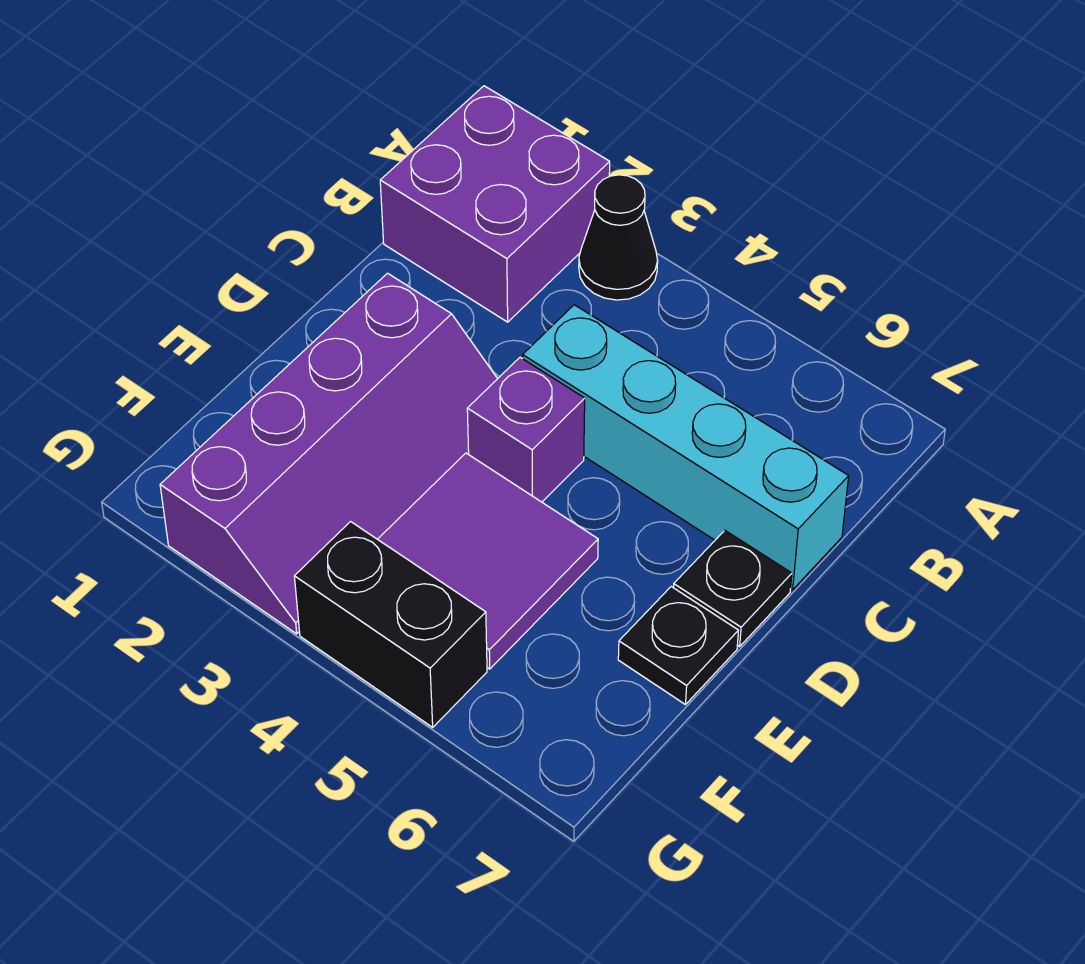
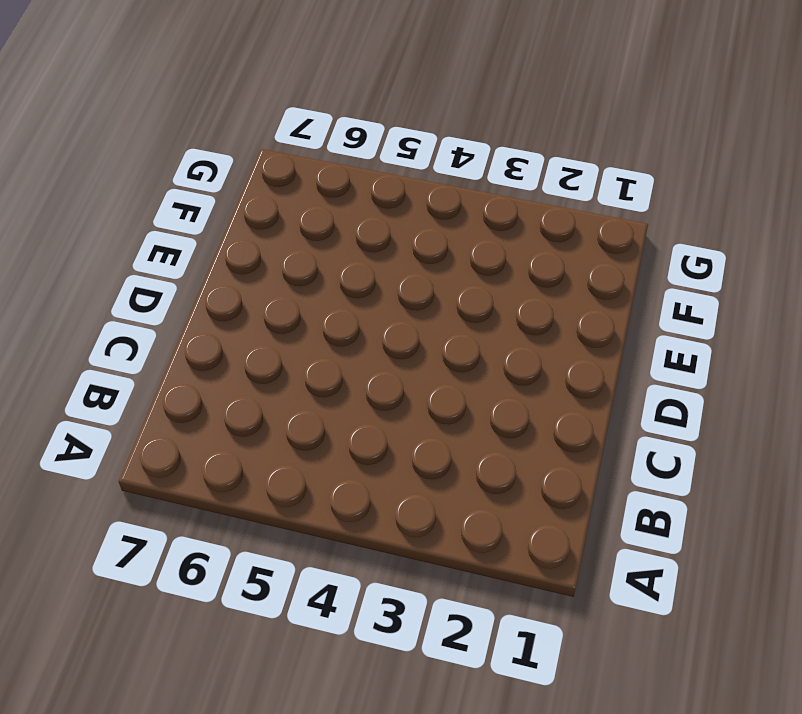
none -> purple 2x2 brick [380,86,610,322]
none -> black 1x1 cone [579,175,658,300]

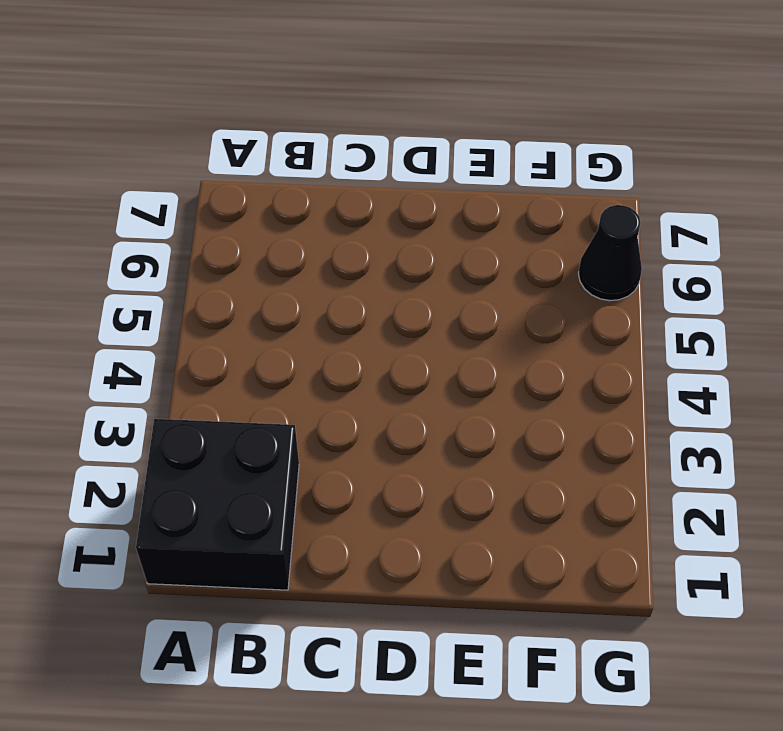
black 2x2 brick [136,419,299,590] -> purple 2x2 brick [380,86,610,322]
black 1x1 cone [578,205,642,301] -> black 1x1 cone moved to [579,175,658,300]
none -> cyan 1x4 brick [523,305,849,590]
none -> purple 2x4 slope [160,273,497,634]

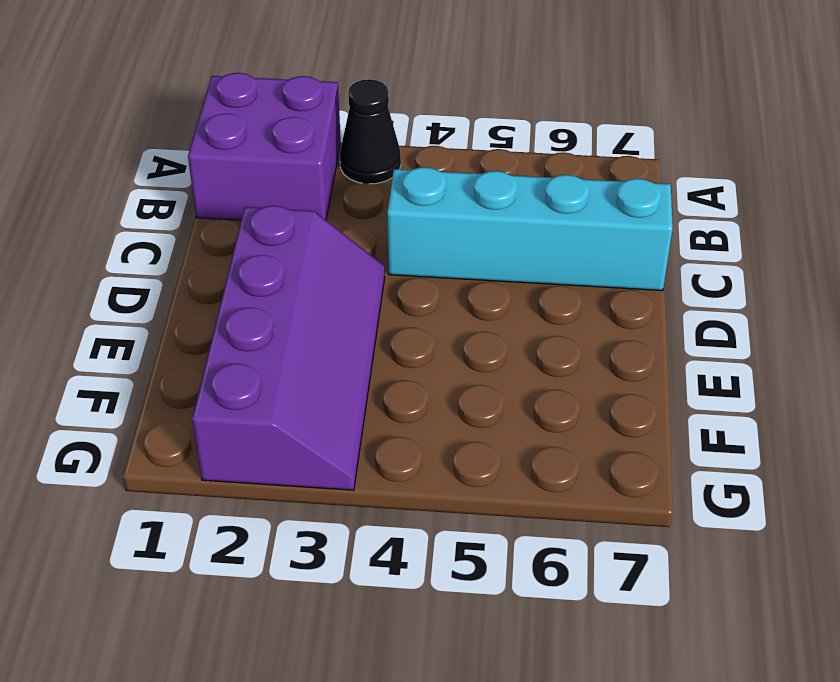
none -> purple 1x1 brick [467,357,585,502]
none -> black 1x1 plate [674,531,792,646]

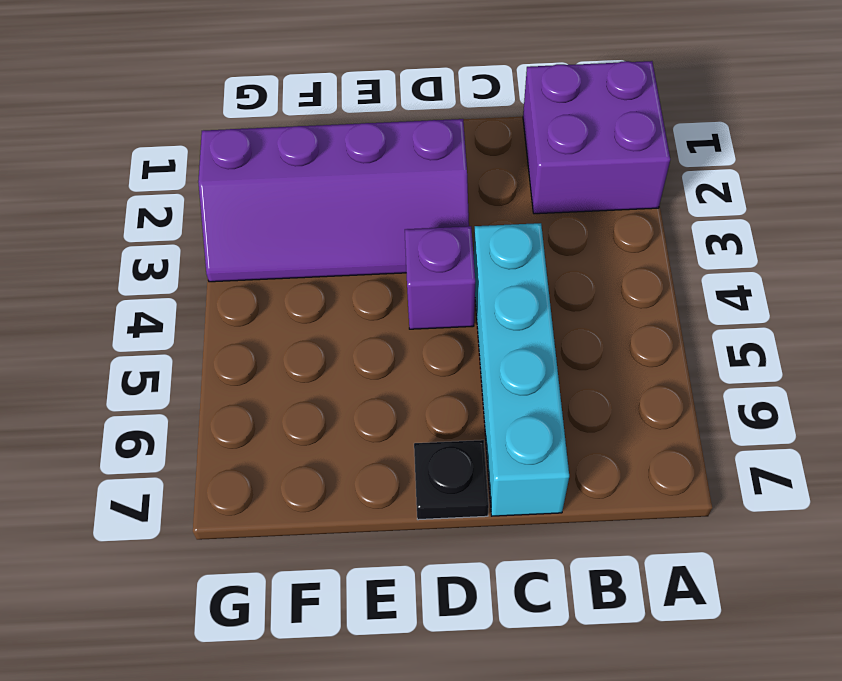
none -> black 1x1 cone [579,175,658,300]
none -> purple 2x2 tile [378,453,598,669]

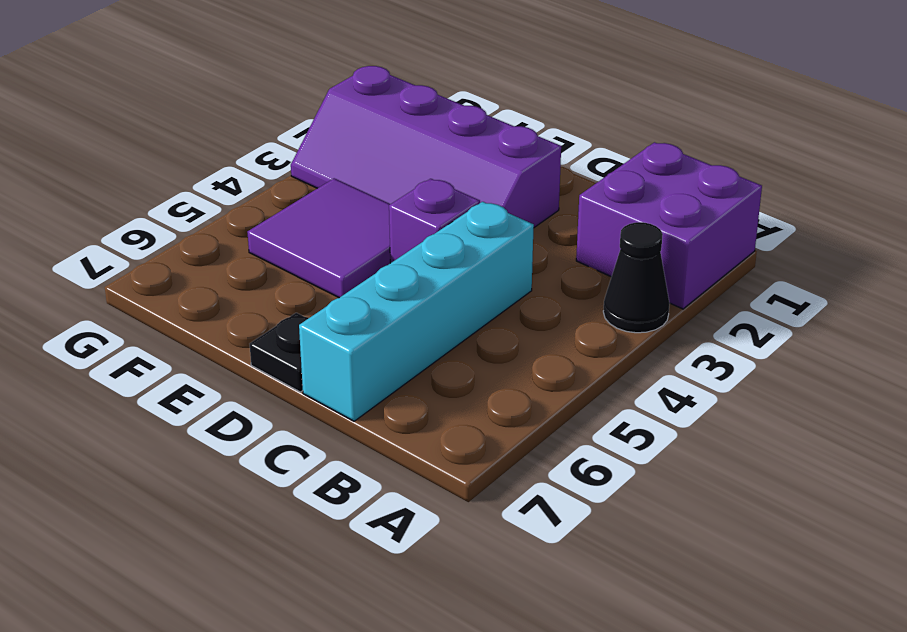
none -> black 1x1 plate [618,587,738,705]
none -> black 1x2 brick [294,522,487,727]

